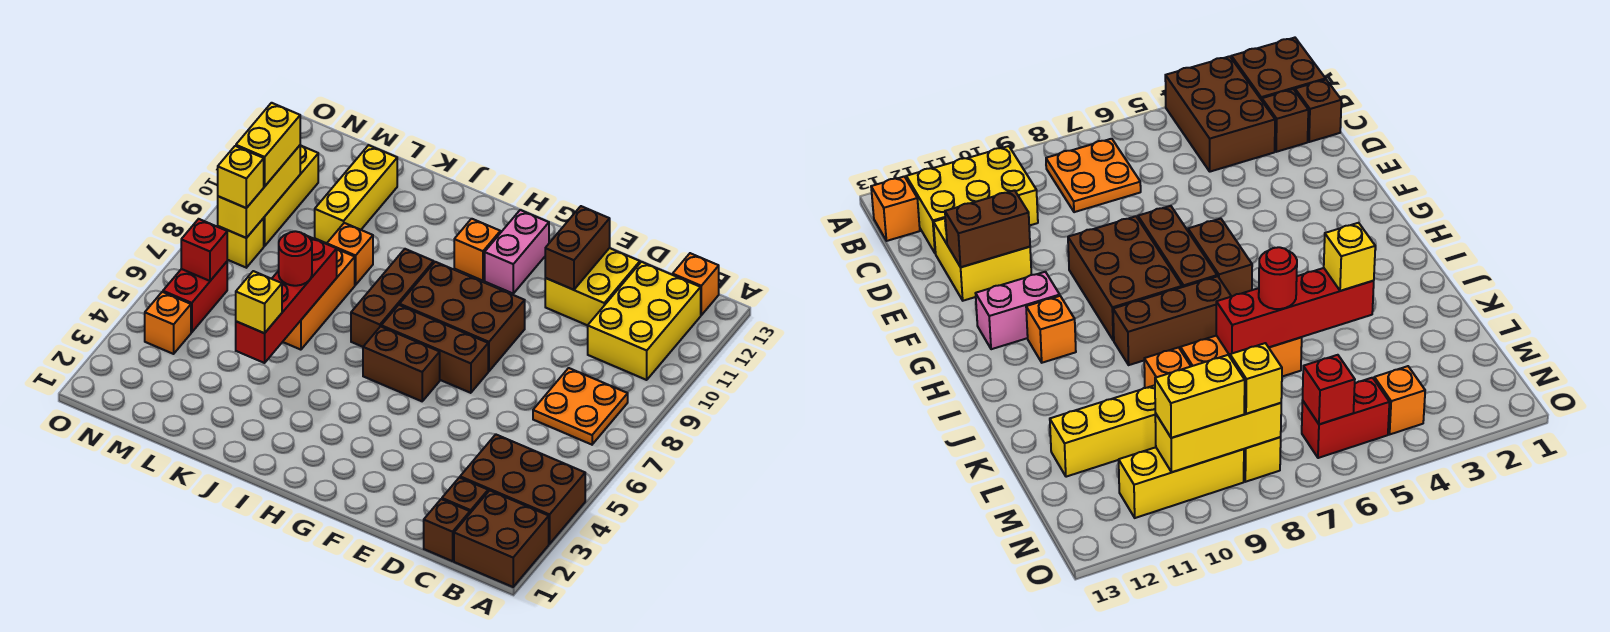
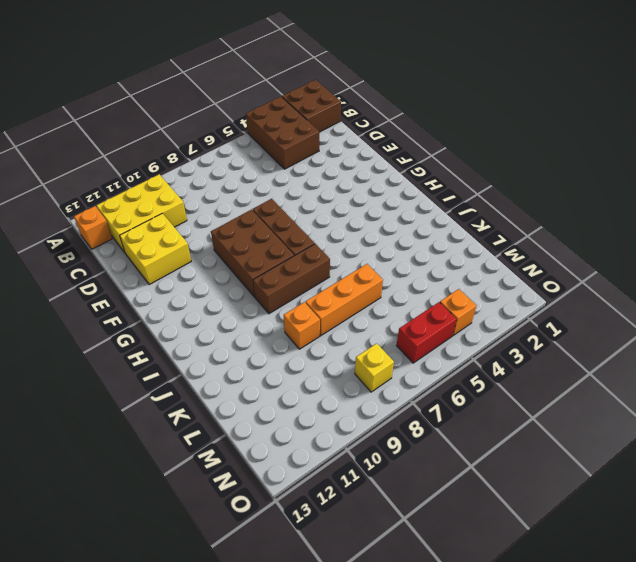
none -> orange 2x2 plate [533,368,628,445]
none -> brown 1x1 brick [424,499,470,561]
none -> brown 1x1 brick [442,477,488,513]

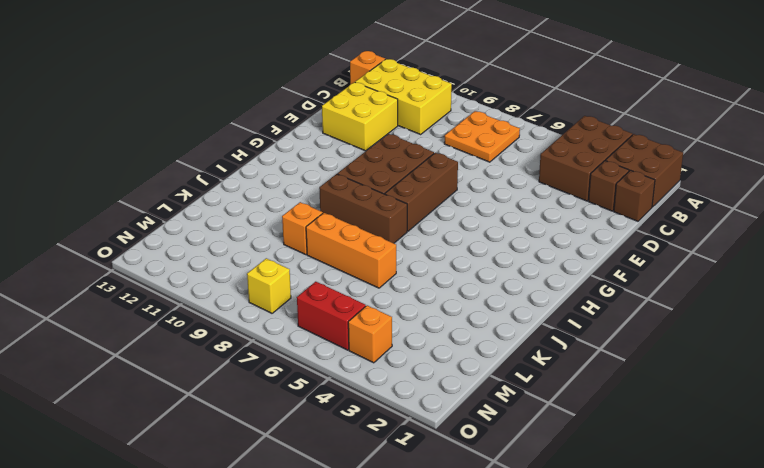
none -> brown 1x2 brick [363,326,440,401]
none -> pink 1x2 brick [485,210,549,293]
none -> orange 1x1 brick [454,219,500,281]

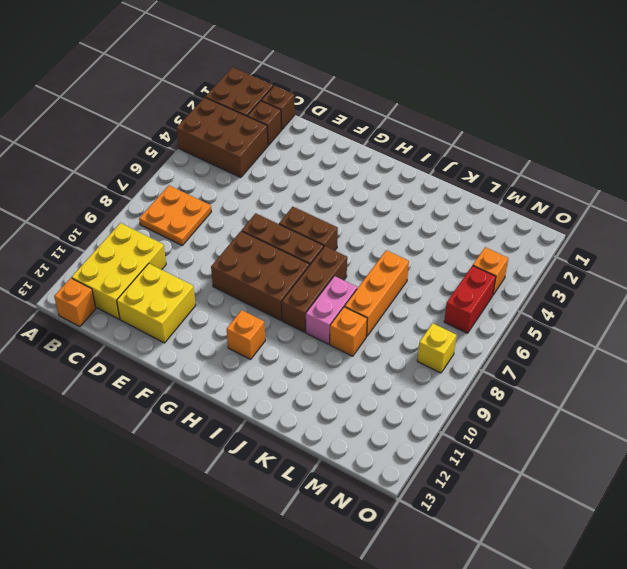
pink 1x2 brick [306,276,357,344] -> pink 1x2 brick moved to [485,210,549,293]
none -> yellow 1x3 brick [315,145,397,243]
none -> yellow 1x3 brick [264,145,318,246]
none -> brown 1x2 brick [545,206,610,290]

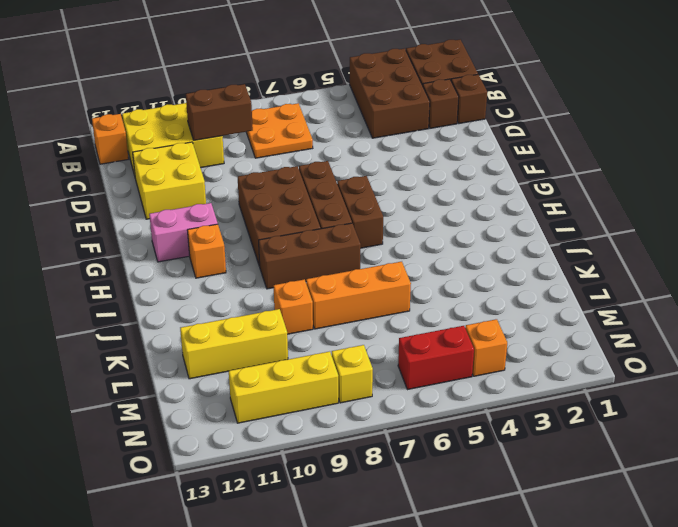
brown 1x2 brick [186,84,253,140] -> brown 1x2 brick moved to [545,206,610,290]
none -> red 1x4 brick [236,236,337,363]
none -> red 1x1 brick [181,219,227,281]
none -> yellow 1x3 brick [218,145,300,238]

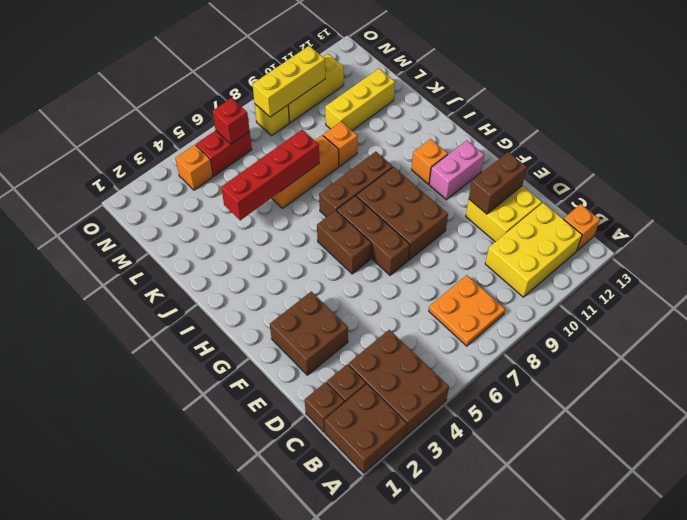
brown 2x2 brick [270,292,348,375] -> none
none -> yellow 1x1 brick [236,271,282,333]
none -> red 1x1 round brick [279,231,312,286]
none -> yellow 1x1 brick [218,146,264,208]

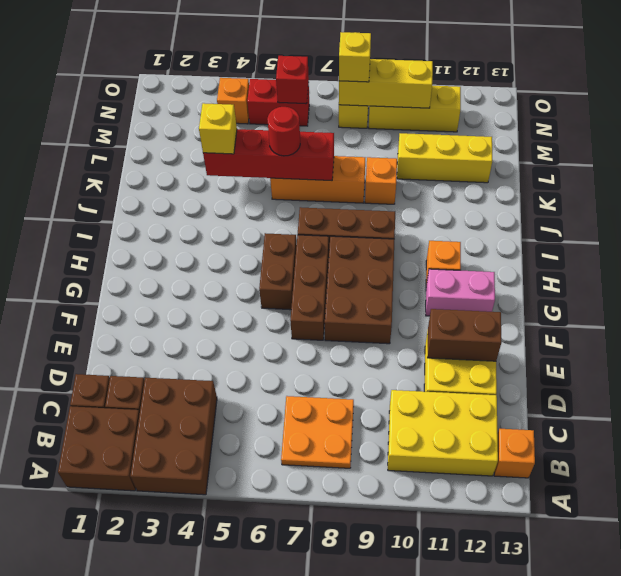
none -> yellow 1x2 brick [236,103,300,186]

